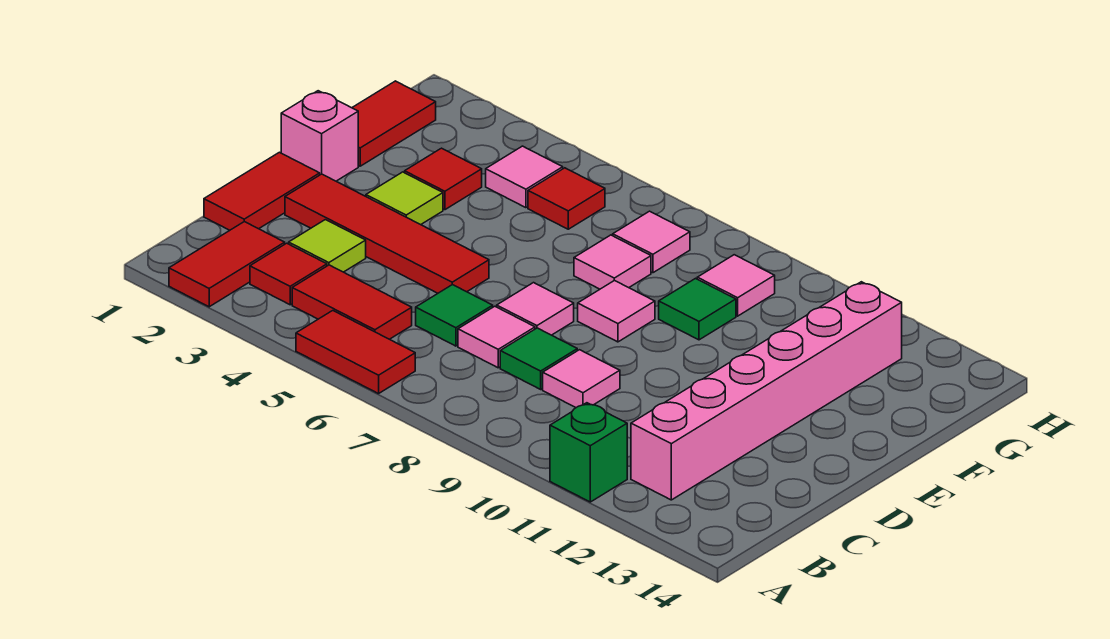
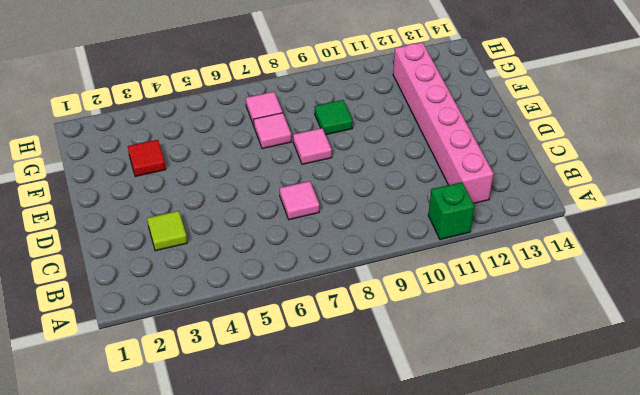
none -> red 1x2 tile [169,222,285,307]
none -> red 1x2 tile [296,311,415,394]
none -> red 1x1 tile [250,243,327,305]

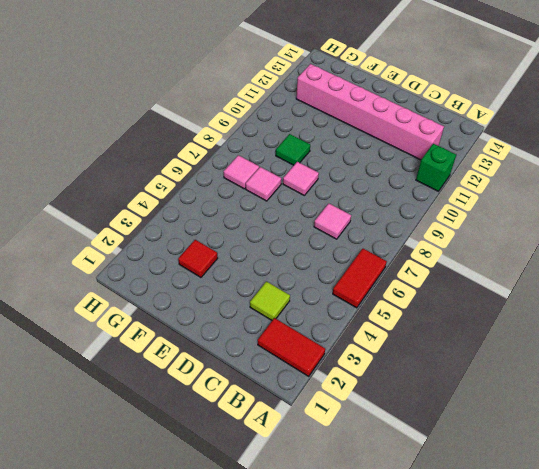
none -> red 1x1 tile [250,243,327,305]
none -> red 1x2 tile [292,265,412,339]
none -> red 1x2 tile [204,152,320,230]

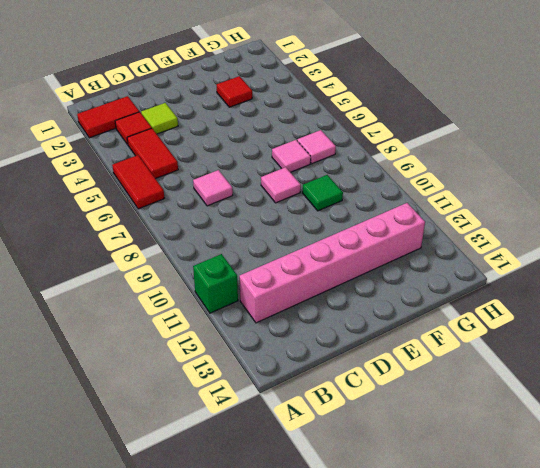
none -> red 1x2 tile [204,152,320,230]
none -> green 1x1 tile [416,285,493,346]
none -> green 1x1 tile [500,328,577,389]

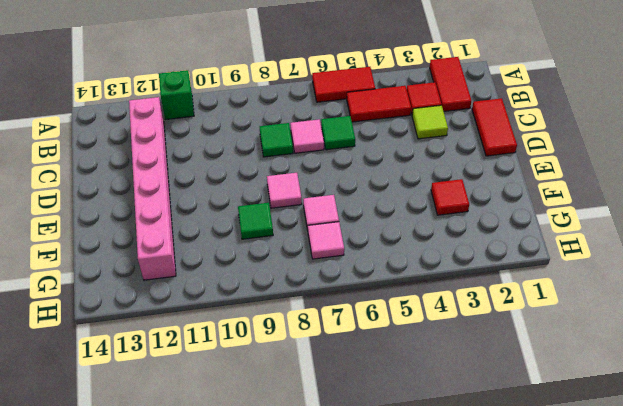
none -> pink 1x1 tile [543,350,620,407]
none -> red 1x4 tile [285,174,489,293]
none -> pink 1x1 tile [497,283,574,335]

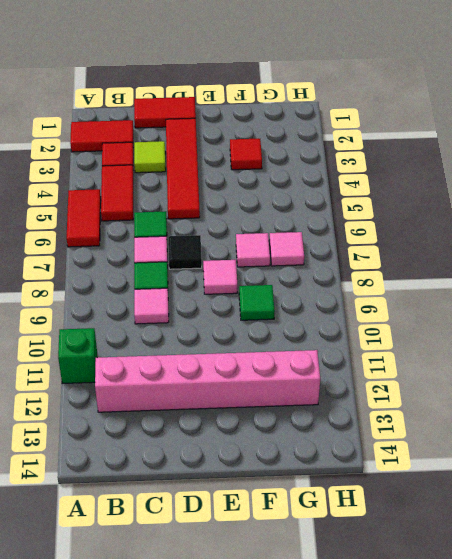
black 1x1 tile [168,235,202,269] -> pink 1x1 tile [497,283,574,335]
none -> pink 1x1 brick [281,91,358,181]
none -> lime 1x1 tile [366,172,443,225]
none -> red 1x2 tile [352,81,436,166]

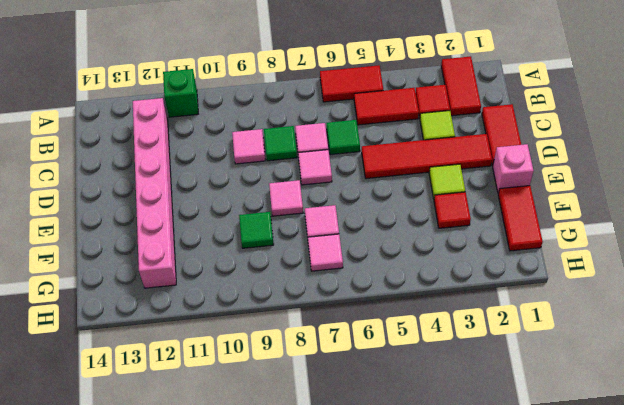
none -> pink 1x1 tile [486,146,563,208]
none -> red 1x1 tile [528,168,605,229]
none -> pink 1x1 tile [697,255,775,316]

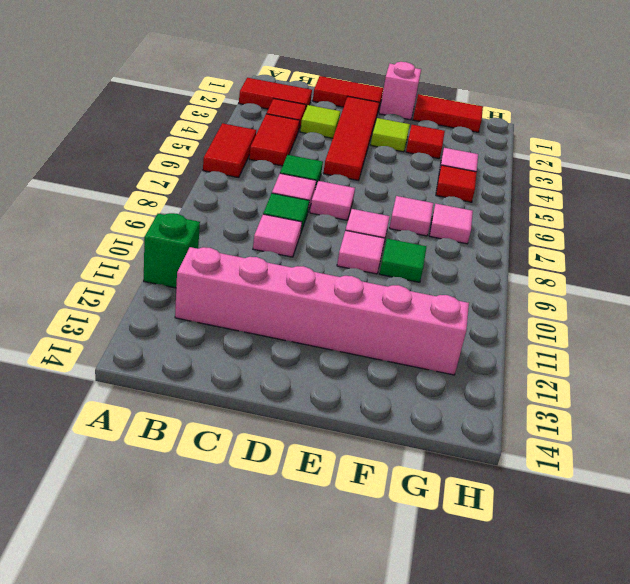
pink 1x1 tile [337,230,385,274] -> pink 1x1 tile moved to [697,255,775,316]

